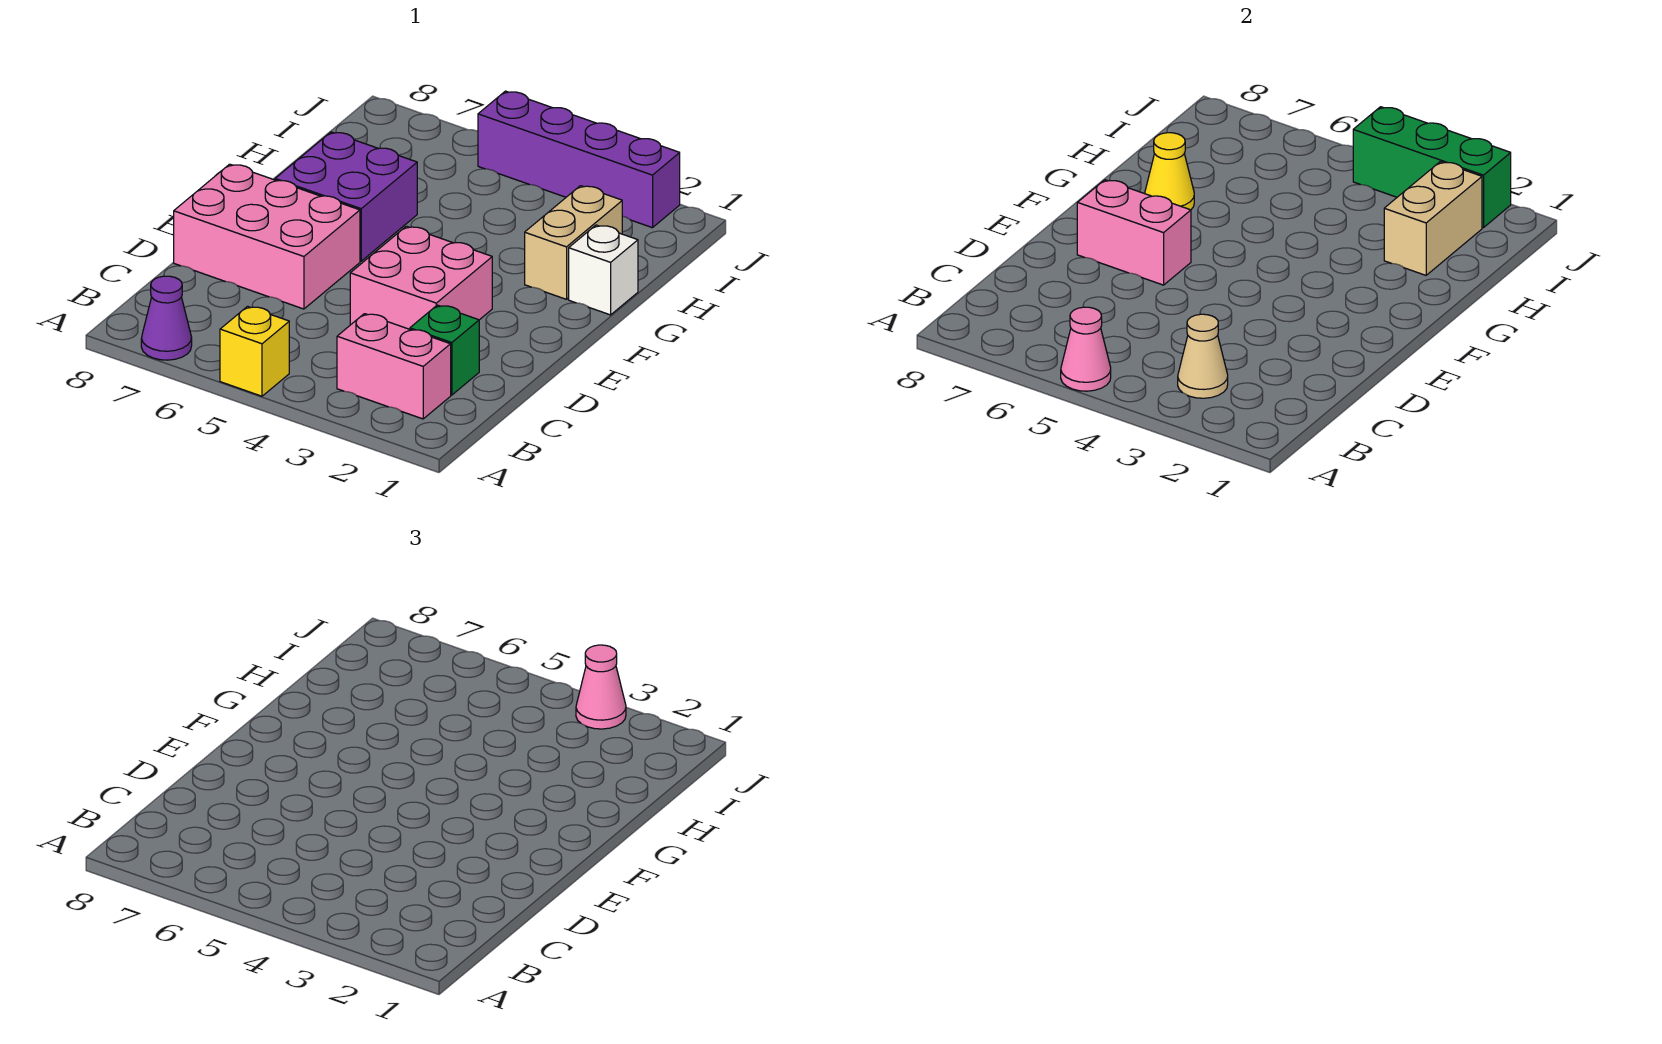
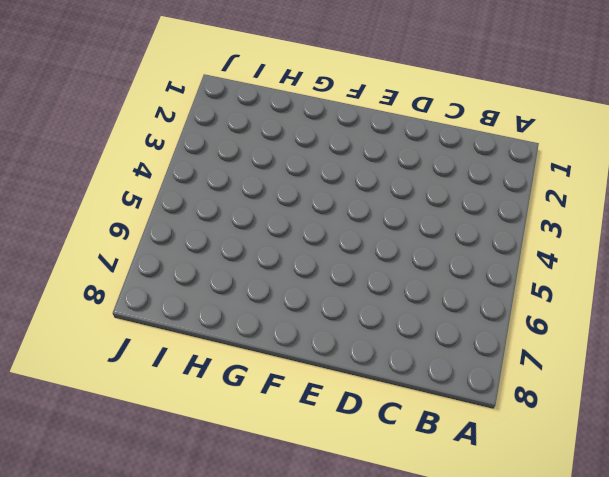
none -> yellow 1x1 brick [220,306,289,396]
none -> purple 1x1 cone [141,276,192,360]
none -> pink 1x2 brick [337,314,451,419]

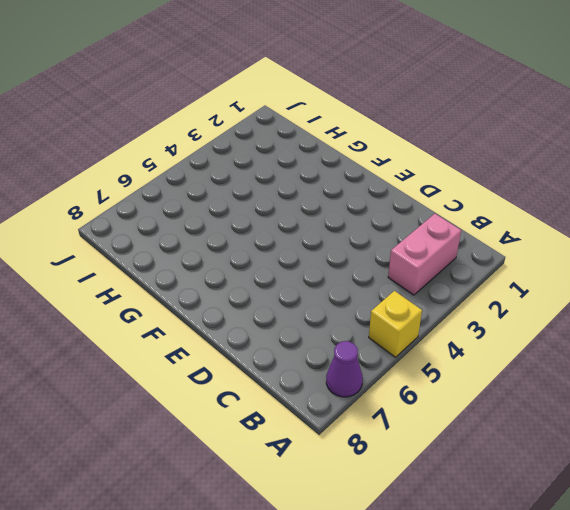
none -> green 1x1 brick [410,305,479,395]
none -> pink 2x2 brick [350,226,492,329]
none -> pink 2x3 brick [174,164,360,309]

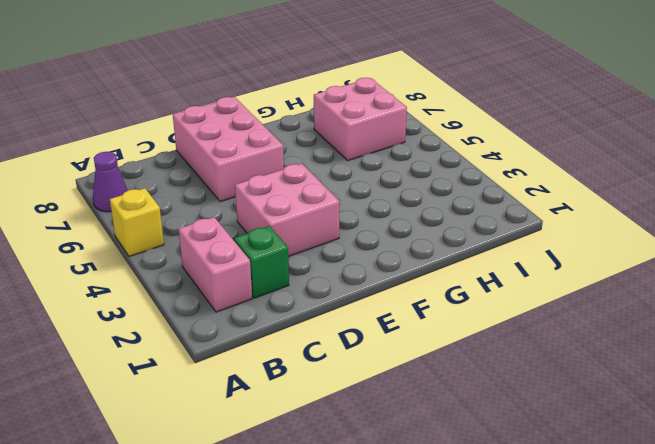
pink 2x2 brick [314,78,407,160] -> none
none -> purple 2x2 brick [275,132,417,261]
none -> white 1x1 brick [569,225,638,315]
none -> tan 1x2 brick [525,186,622,299]

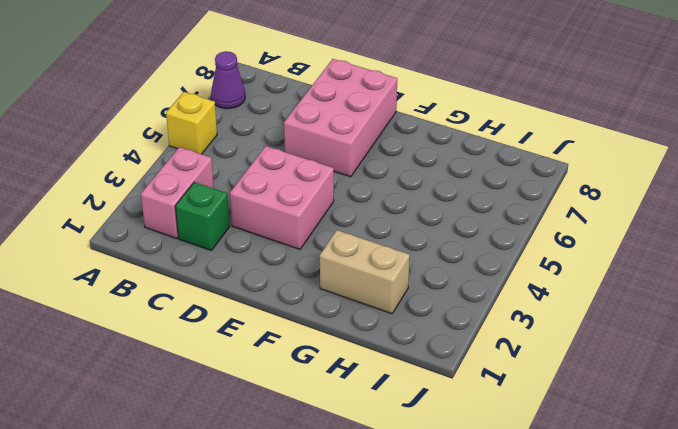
none -> purple 2x2 brick [275,132,417,261]
none -> white 1x1 brick [569,225,638,315]
none -> purple 1x4 brick [478,91,680,228]

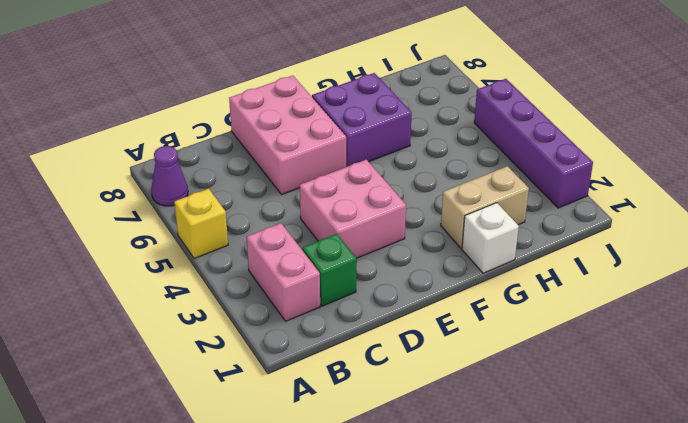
none -> pink 1x1 cone [1061,307,1111,391]
none -> tan 1x1 cone [1178,314,1228,398]
none -> pink 1x2 brick [1077,180,1191,285]

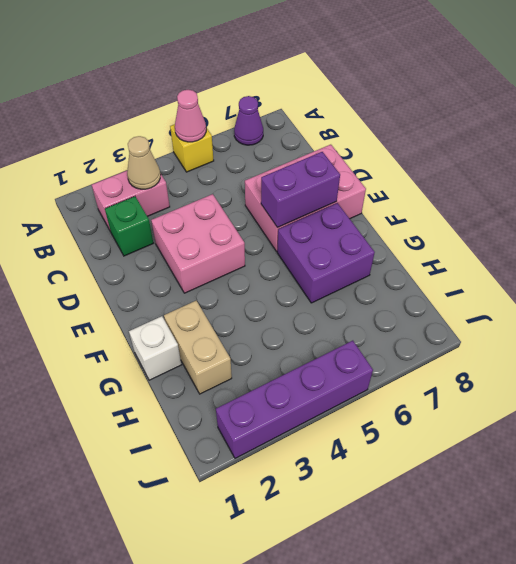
purple 1x2 brick [261,152,340,228] -> pink 1x2 brick [1077,180,1191,285]
none -> yellow 1x1 cone [1145,133,1194,210]
none -> tan 1x2 brick [1384,162,1482,275]
none -> green 1x3 brick [1353,107,1511,228]

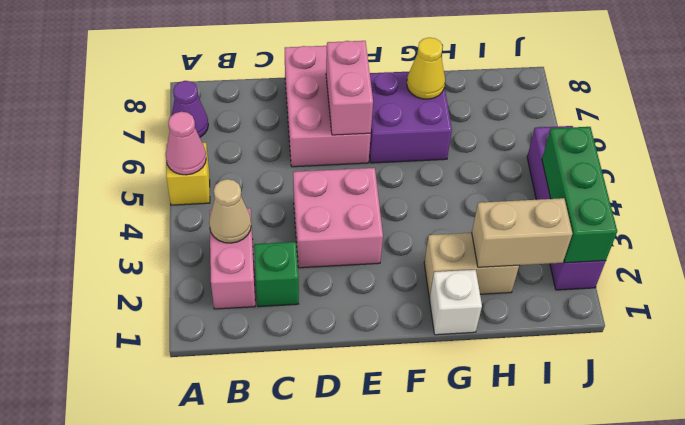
none -> pink 1x1 cone [576,645,626,729]

